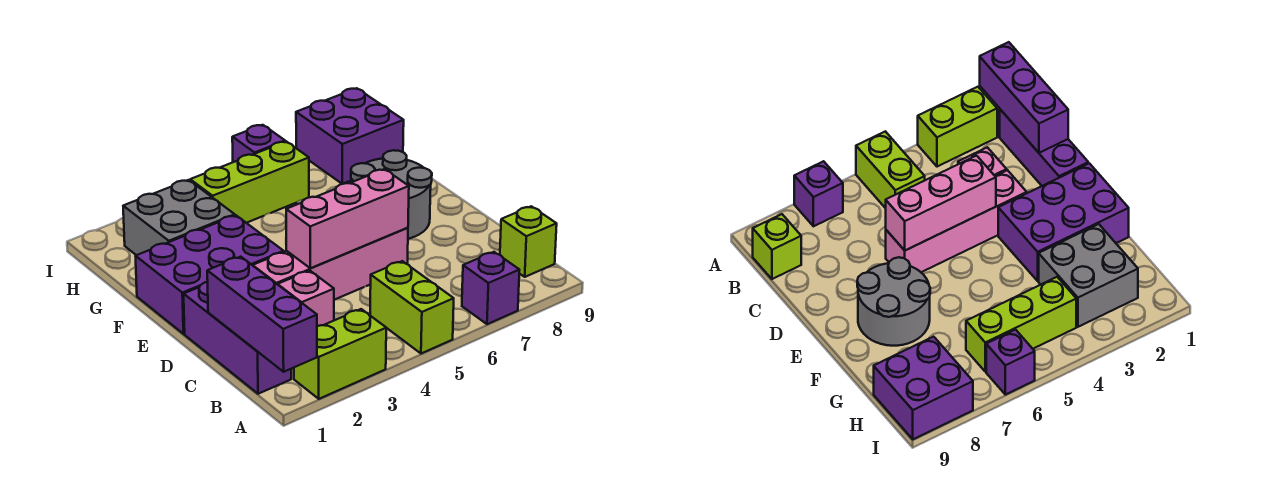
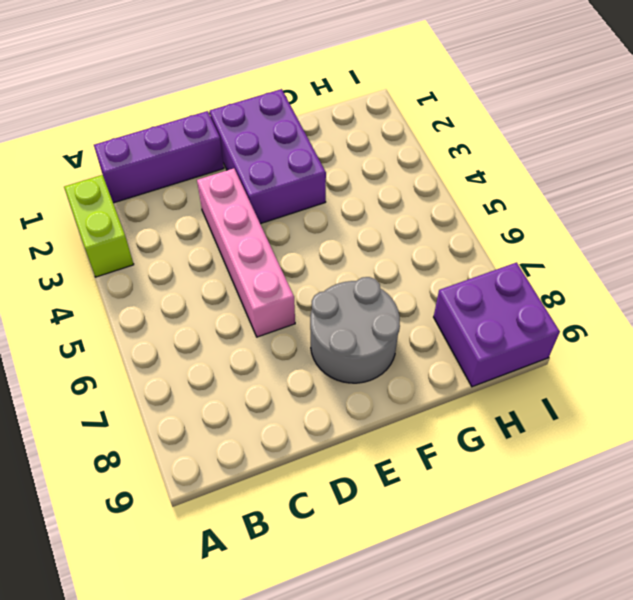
none -> lime 1x2 brick [370,261,454,354]
none -> purple 1x1 brick [462,252,519,324]
none -> lime 1x1 brick [500,206,557,277]

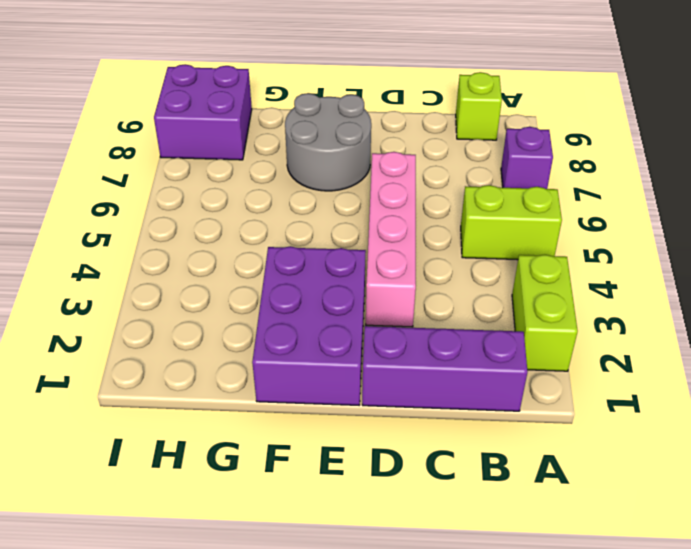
none -> pink 1x1 brick [278,271,334,326]
none -> grey 2x2 brick [123,180,235,255]
none -> lime 1x3 brick [190,141,309,223]

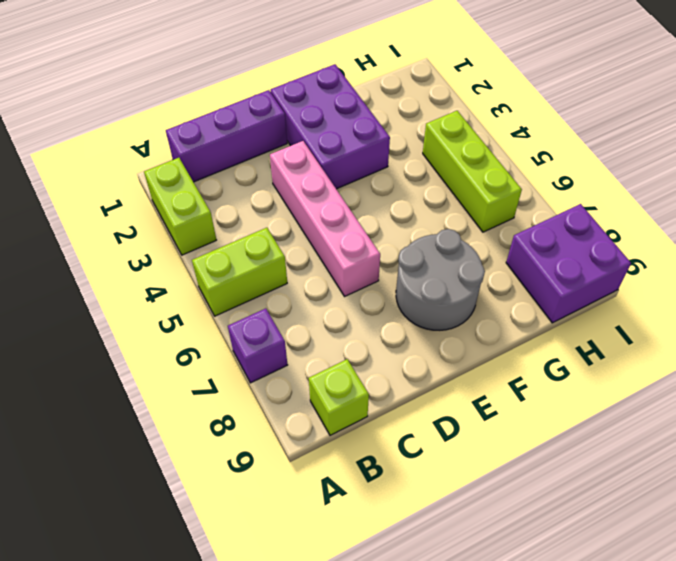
none -> pink 1x1 brick [278,271,334,326]
none -> grey 2x2 brick [123,180,235,255]
none -> purple 1x1 brick [232,125,285,162]

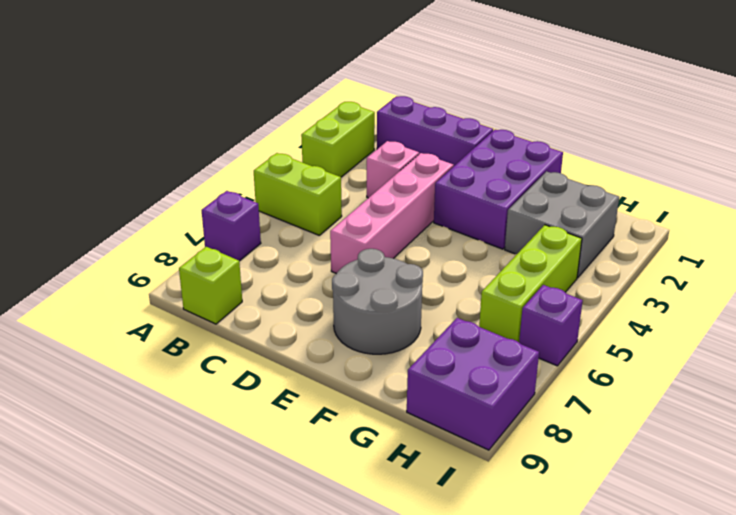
none -> purple 1x3 brick [207,257,317,372]
none -> pink 1x3 brick [286,169,409,268]

